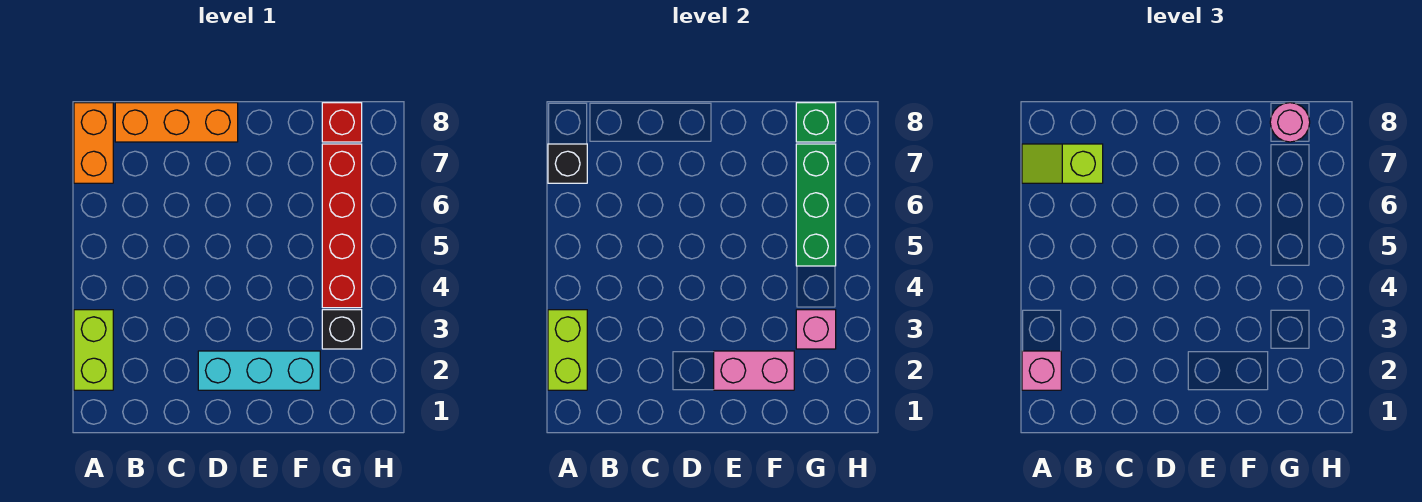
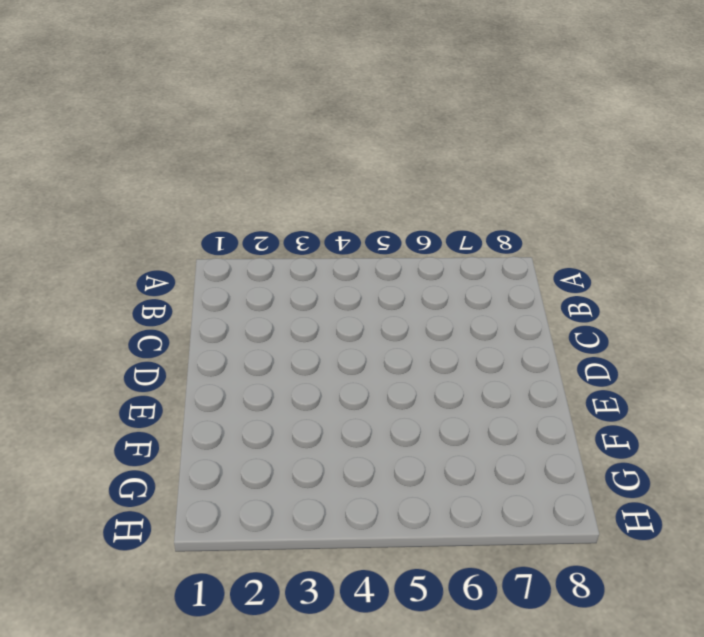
none -> lime 1x2 brick [74,310,113,390]
none -> orange 1x2 brick [74,103,113,183]
none -> orange 1x3 brick [115,103,238,142]

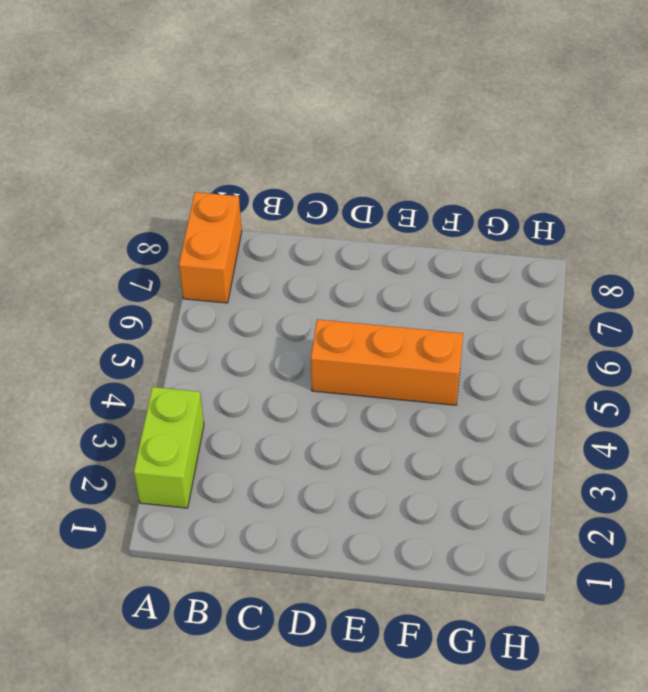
orange 1x3 brick [311,319,463,405] -> orange 1x3 brick moved to [115,103,238,142]
none -> cyan 1x3 brick [198,351,320,390]
none -> black 1x1 brick [322,310,362,349]
none -> red 1x4 brick [322,144,362,308]

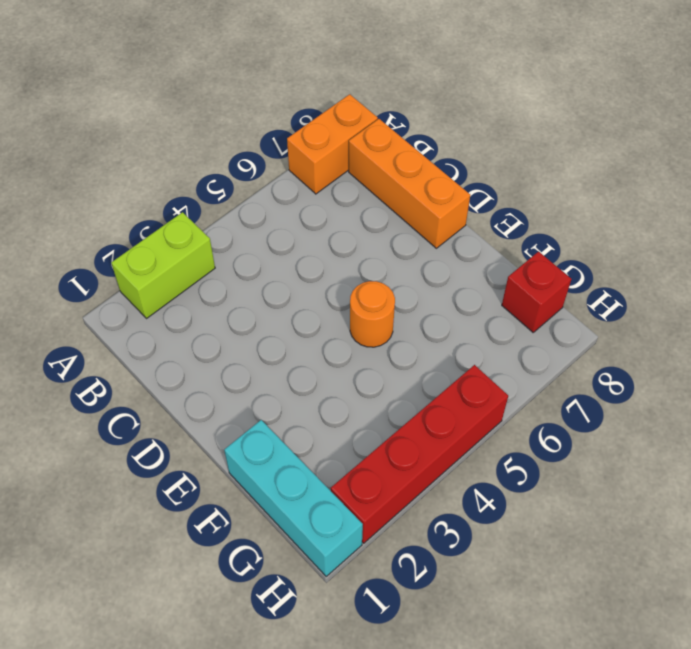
orange 1x1 round brick [350,281,395,347] -> none
cyan 1x3 brick [224,420,363,576] -> cyan 1x3 brick moved to [198,351,320,390]
red 1x4 brick [331,365,508,543] -> red 1x4 brick moved to [322,144,362,308]
none -> black 1x1 brick [322,310,362,349]
none -> lime 1x2 brick [548,310,587,390]
none -> black 1x1 brick [548,144,587,183]

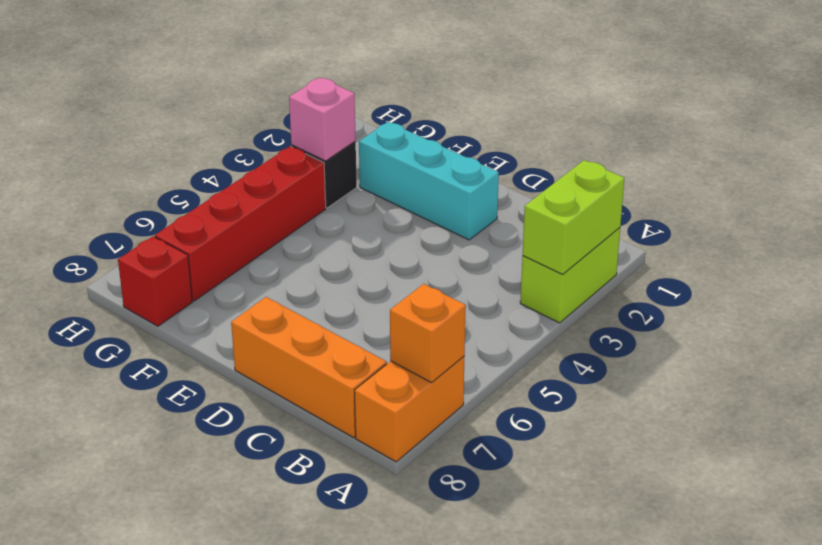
orange 1x1 brick [390,284,466,383] -> black 1x1 brick [548,144,587,183]
none -> pink 1x2 brick [714,351,794,390]
none -> green 1x3 brick [796,144,836,266]
none -> green 1x1 brick [796,103,836,142]

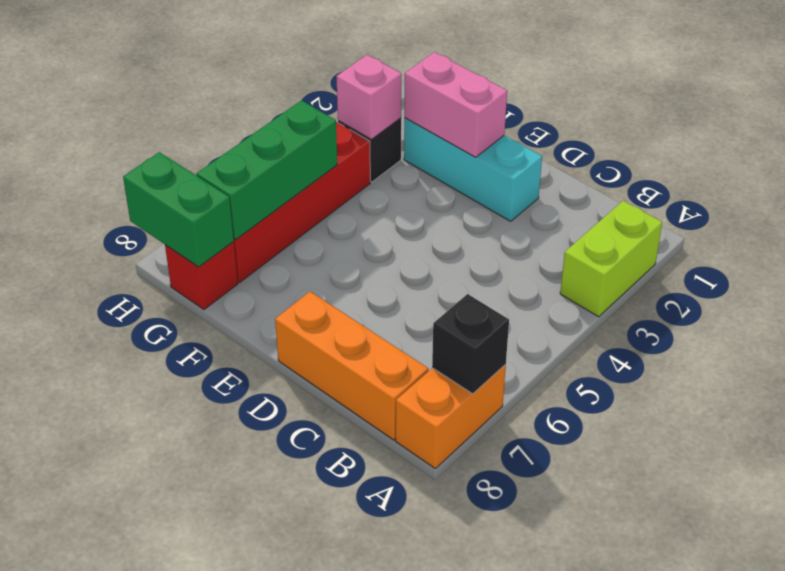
green 1x2 brick [123,152,234,267] -> green 1x1 brick [796,103,836,142]
none -> lime 1x2 brick [548,310,587,390]
none -> pink 1x1 brick [1022,351,1061,390]
none -> lime 1x2 slope [1022,144,1103,183]

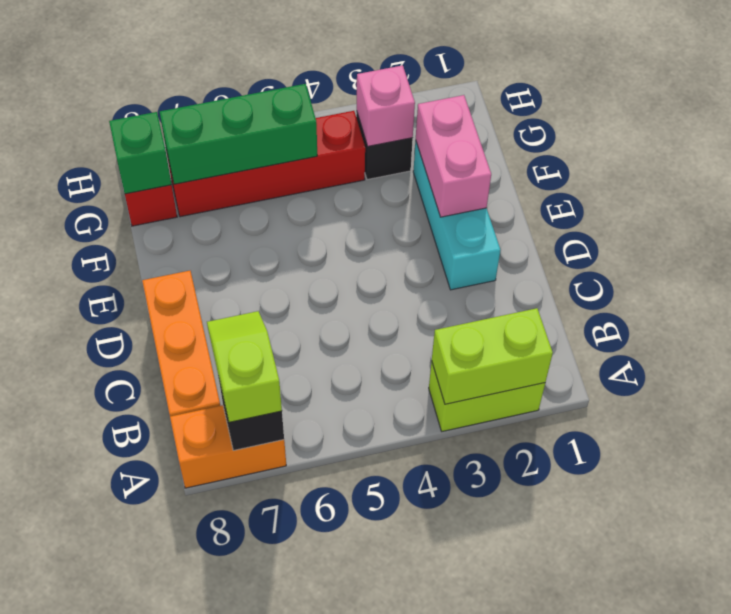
lime 1x2 slope [207,311,282,422] -> lime 1x2 slope turned to [1022,144,1103,183]
none -> pink 1x1 brick [1022,351,1061,390]
none -> pink 1x1 round brick [1270,103,1310,142]

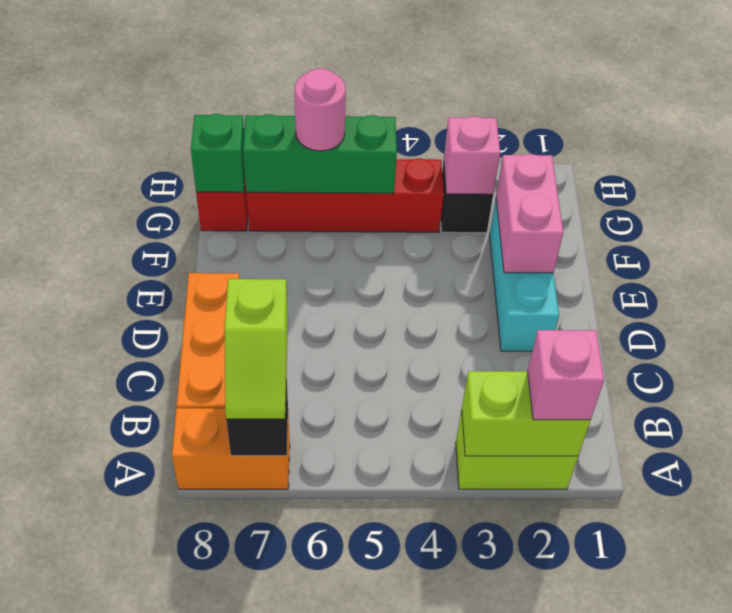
pink 1x1 round brick [295,68,346,151] -> pink 1x1 round brick moved to [1270,103,1310,142]

